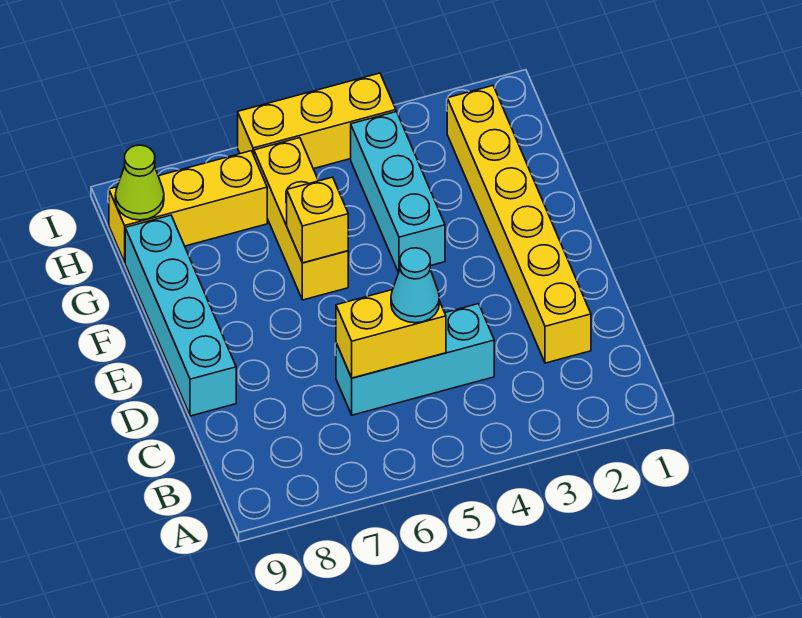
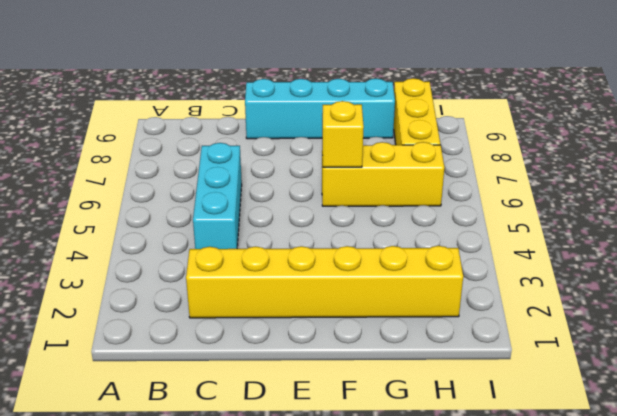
none -> cyan 1x3 brick [351,112,445,272]
none -> yellow 1x3 brick [238,73,396,169]

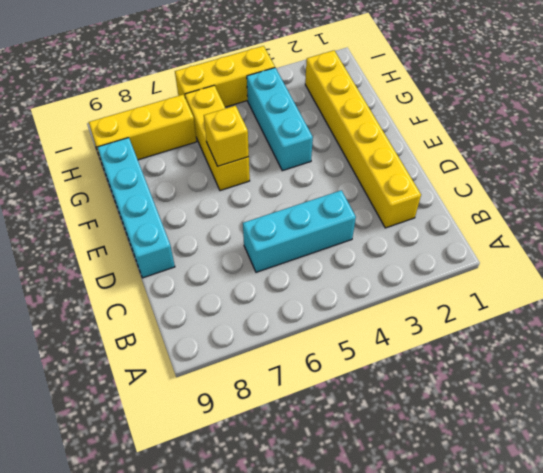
none -> yellow 1x2 brick [336,290,446,378]
none -> lime 1x1 cone [115,145,164,220]

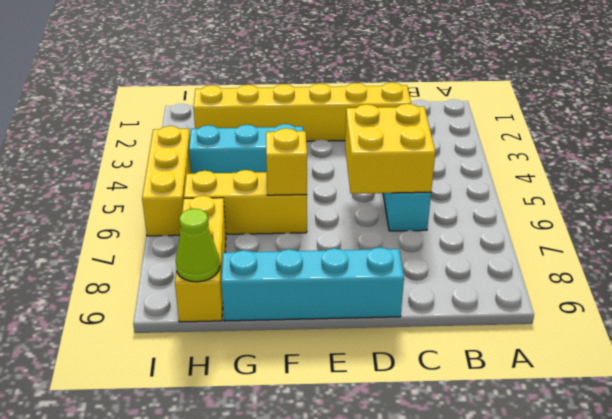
yellow 2x2 brick [345,104,435,194] -> yellow 1x2 brick [336,290,446,378]
none -> cyan 1x1 cone [391,248,439,323]

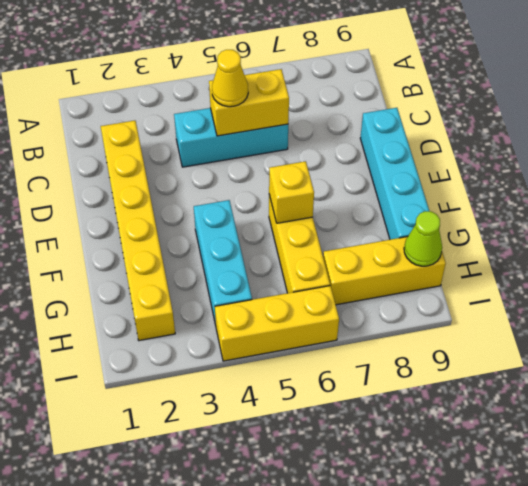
yellow 1x1 cone [212,50,248,107] -> cyan 1x1 cone [391,248,439,323]

